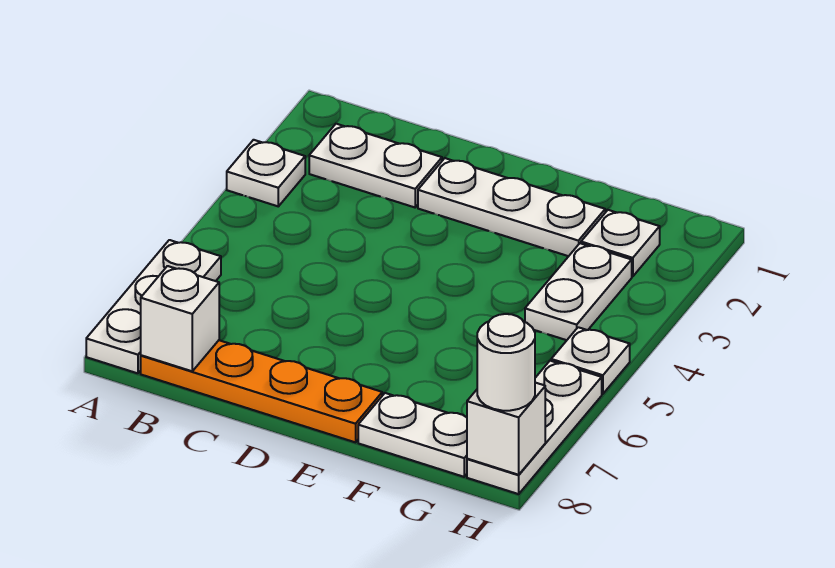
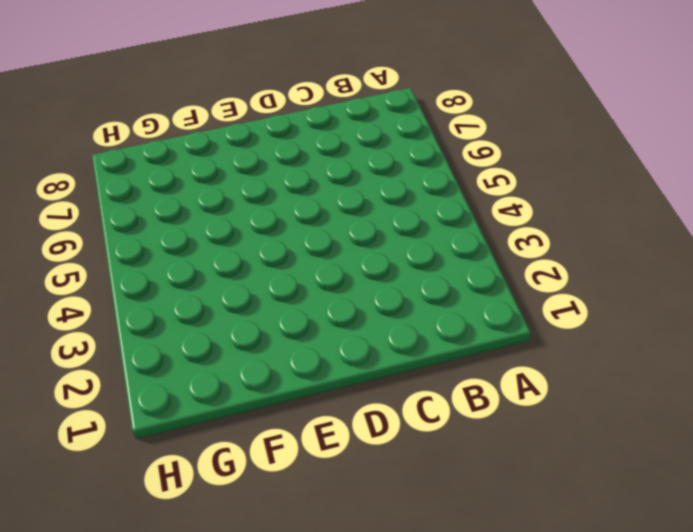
none -> white 1x1 plate [227,140,305,206]
none -> white 1x3 plate [86,240,221,373]
none -> white 1x2 plate [309,124,442,207]

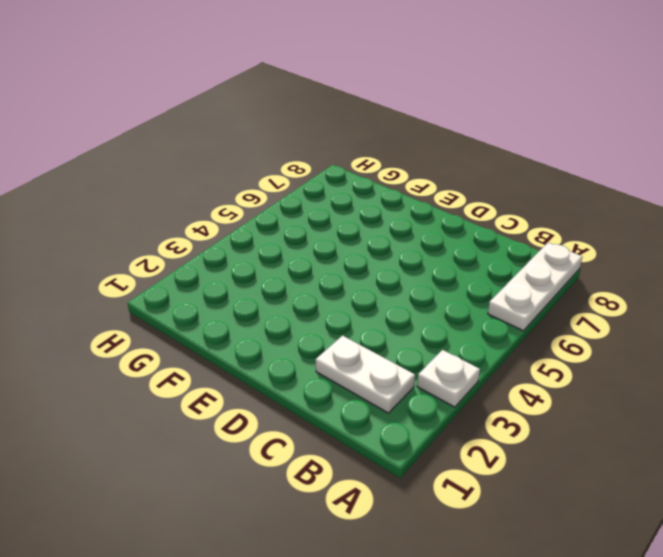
none -> orange 1x4 plate [141,340,382,442]
none -> white 1x3 plate [418,158,605,256]
none -> white 1x2 plate [358,393,467,477]

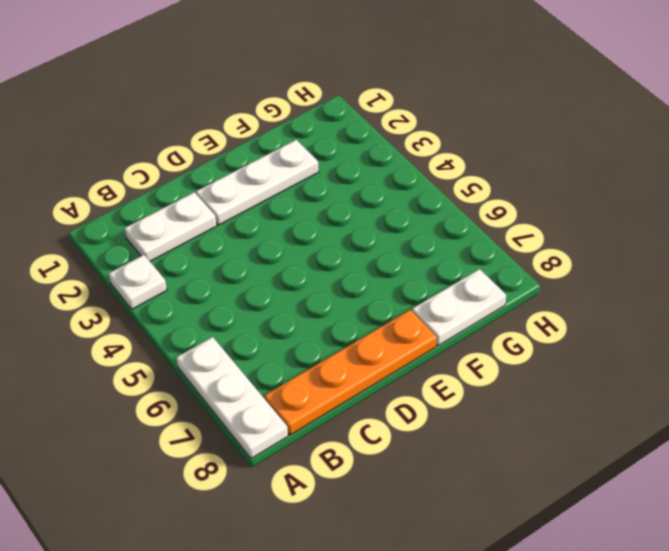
none -> white 1x1 plate [581,210,660,277]
none -> white 1x2 plate [525,243,632,340]
none -> white 1x1 plate [551,327,630,394]

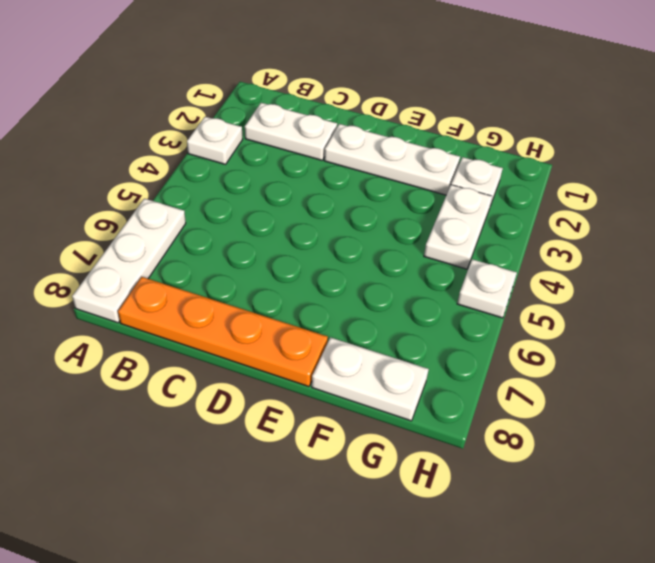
none -> white 1x3 plate [467,361,602,494]
none -> white 1x1 brick [141,266,219,371]
none -> white 1x1 brick [467,383,545,475]

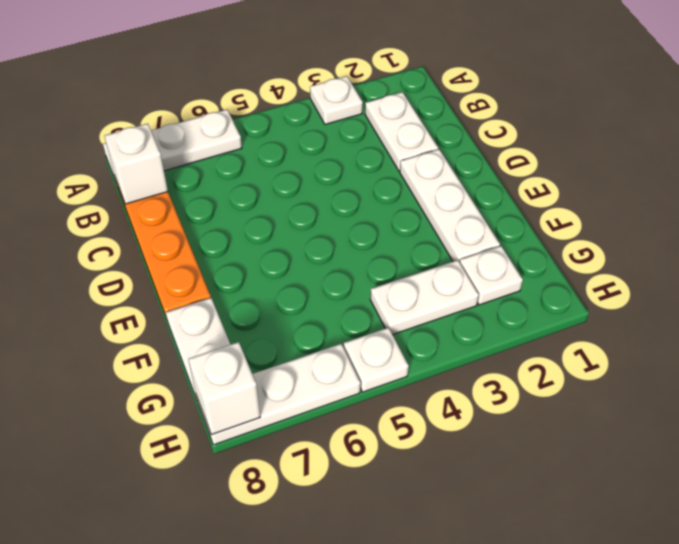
none -> white 1x1 round brick [477,314,535,411]

